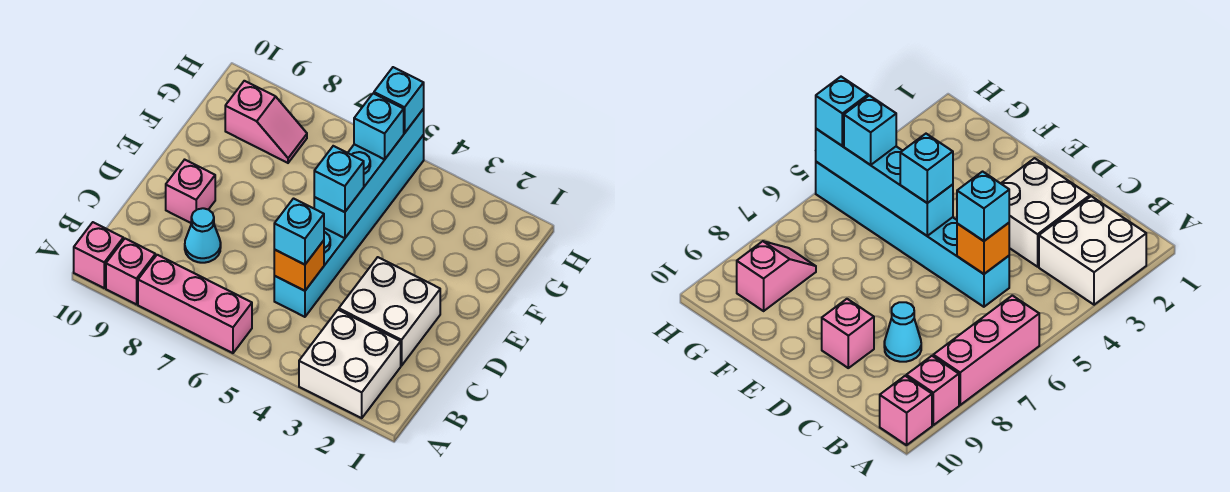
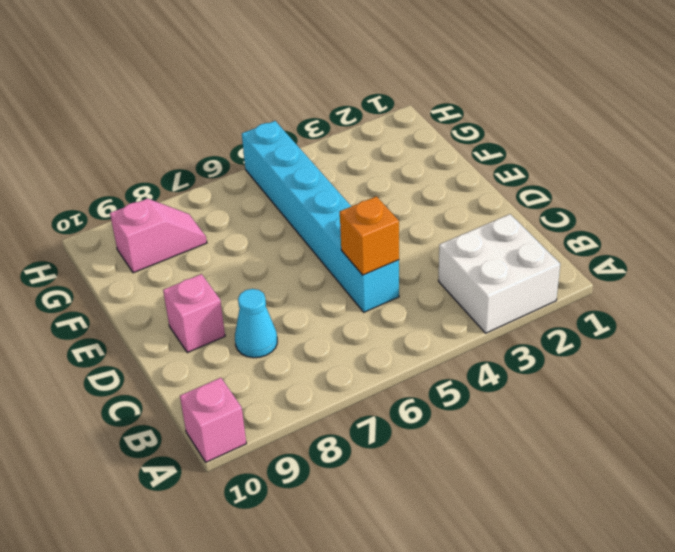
none -> pink 1x3 brick [138,255,252,353]
none -> pink 1x1 brick [106,239,155,305]
none -> white 2x2 brick [339,257,440,366]

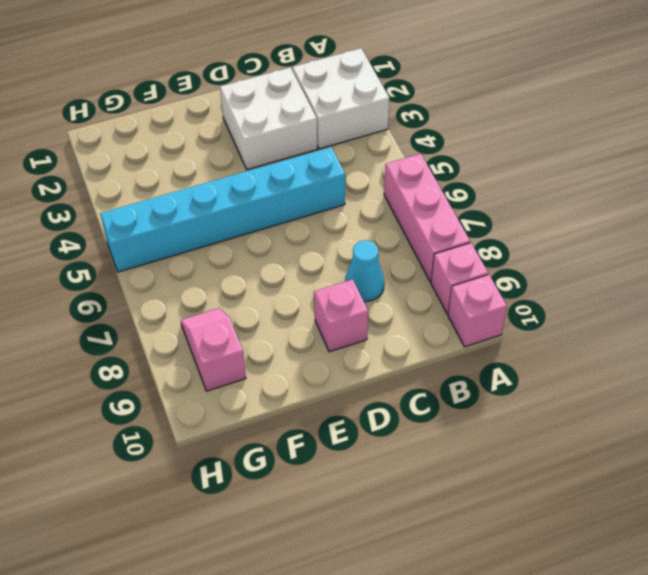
none -> orange 1x1 brick [274,241,324,291]
none -> cyan 1x4 brick [314,109,424,238]
none -> cyan 1x1 brick [274,199,324,265]

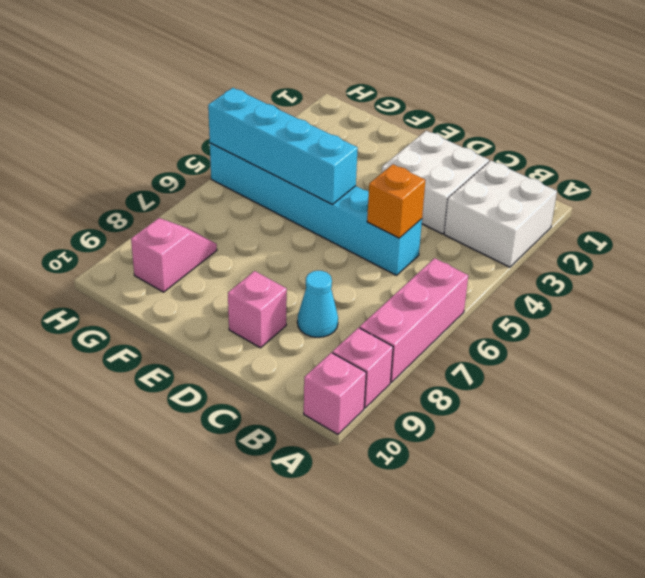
none -> cyan 1x1 brick [274,199,324,265]
none -> cyan 1x1 brick [314,146,364,212]
none -> cyan 1x1 brick [354,93,404,159]

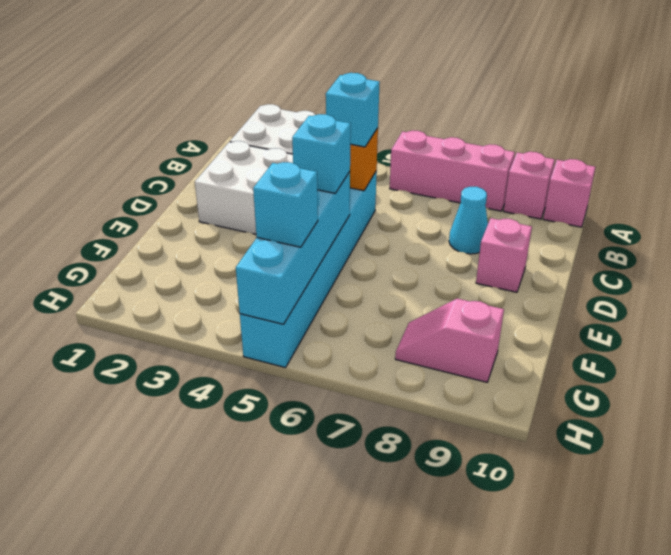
none -> cyan 1x1 brick [374,67,424,133]

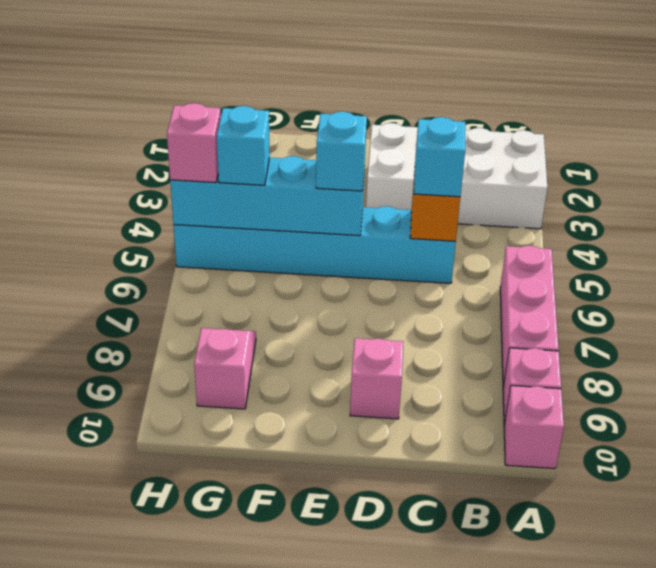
pink 1x1 brick [167,103,221,183] -> cyan 1x1 brick [374,67,424,133]
none -> cyan 1x1 cone [185,208,221,263]

